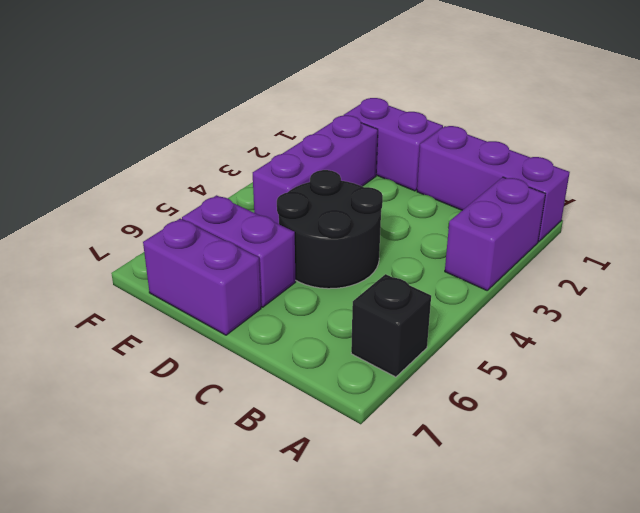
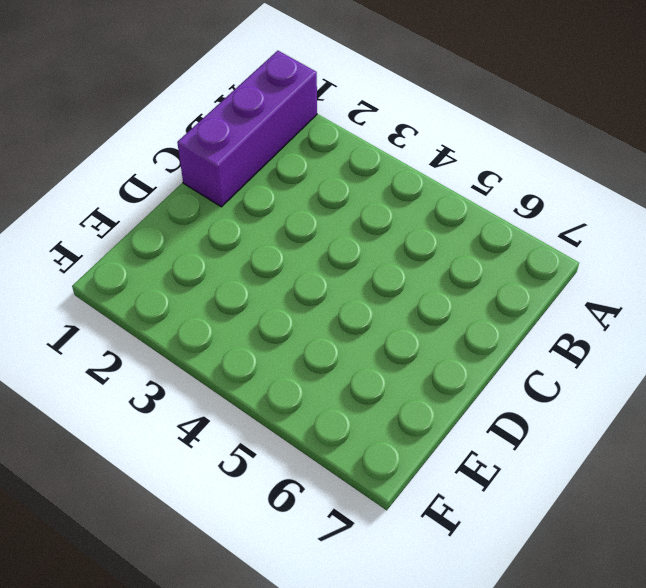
none -> purple 1x2 brick [445,177,545,290]
none -> black 1x1 brick [351,274,431,377]

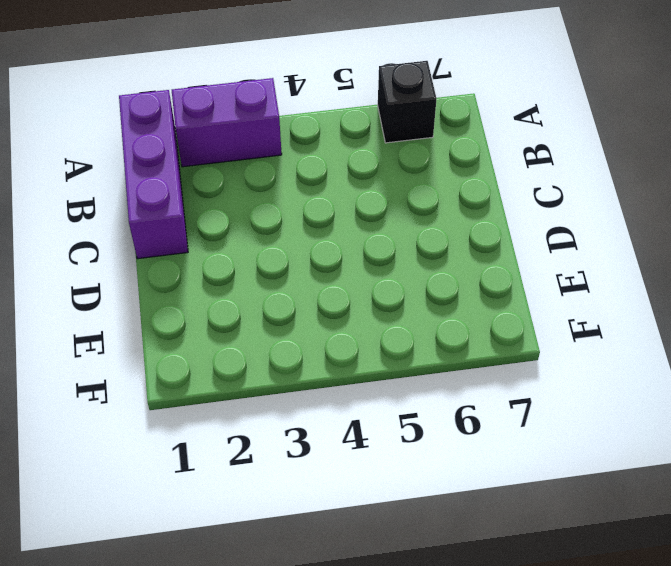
none -> black 2x2 round brick [277,170,383,289]
none -> purple 1x2 brick [344,98,443,191]

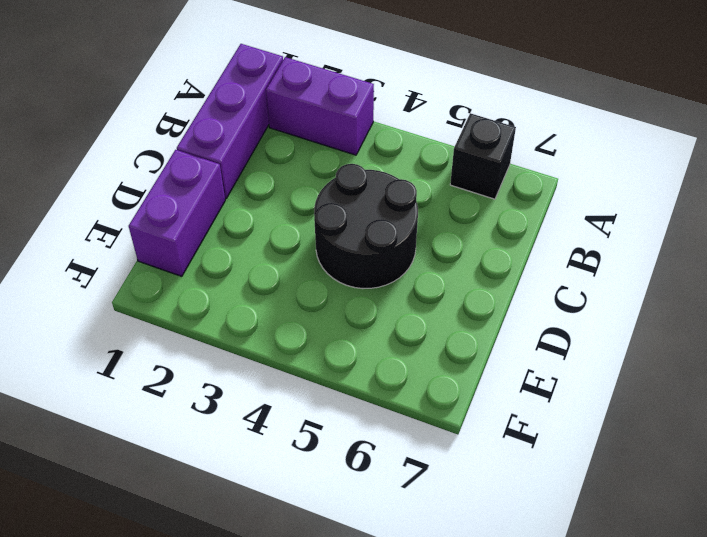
none -> purple 1x2 brick [182,195,295,307]
none -> purple 1x2 brick [143,219,261,335]

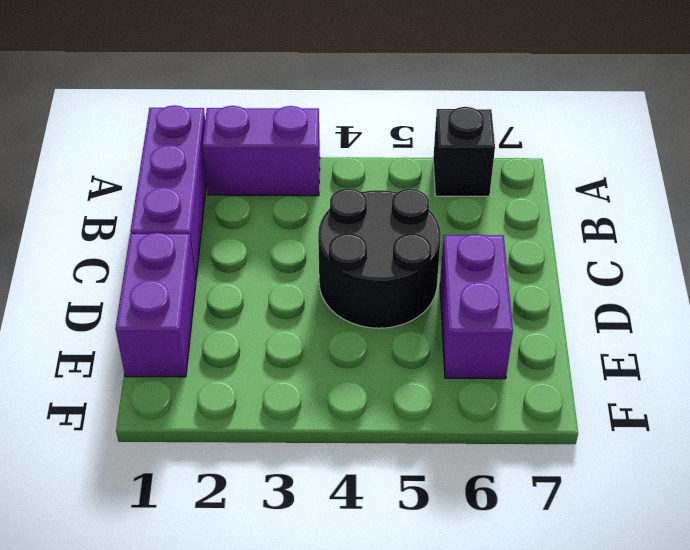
none -> purple 1x2 brick [143,219,261,335]
none -> purple 1x3 brick [253,115,378,224]

